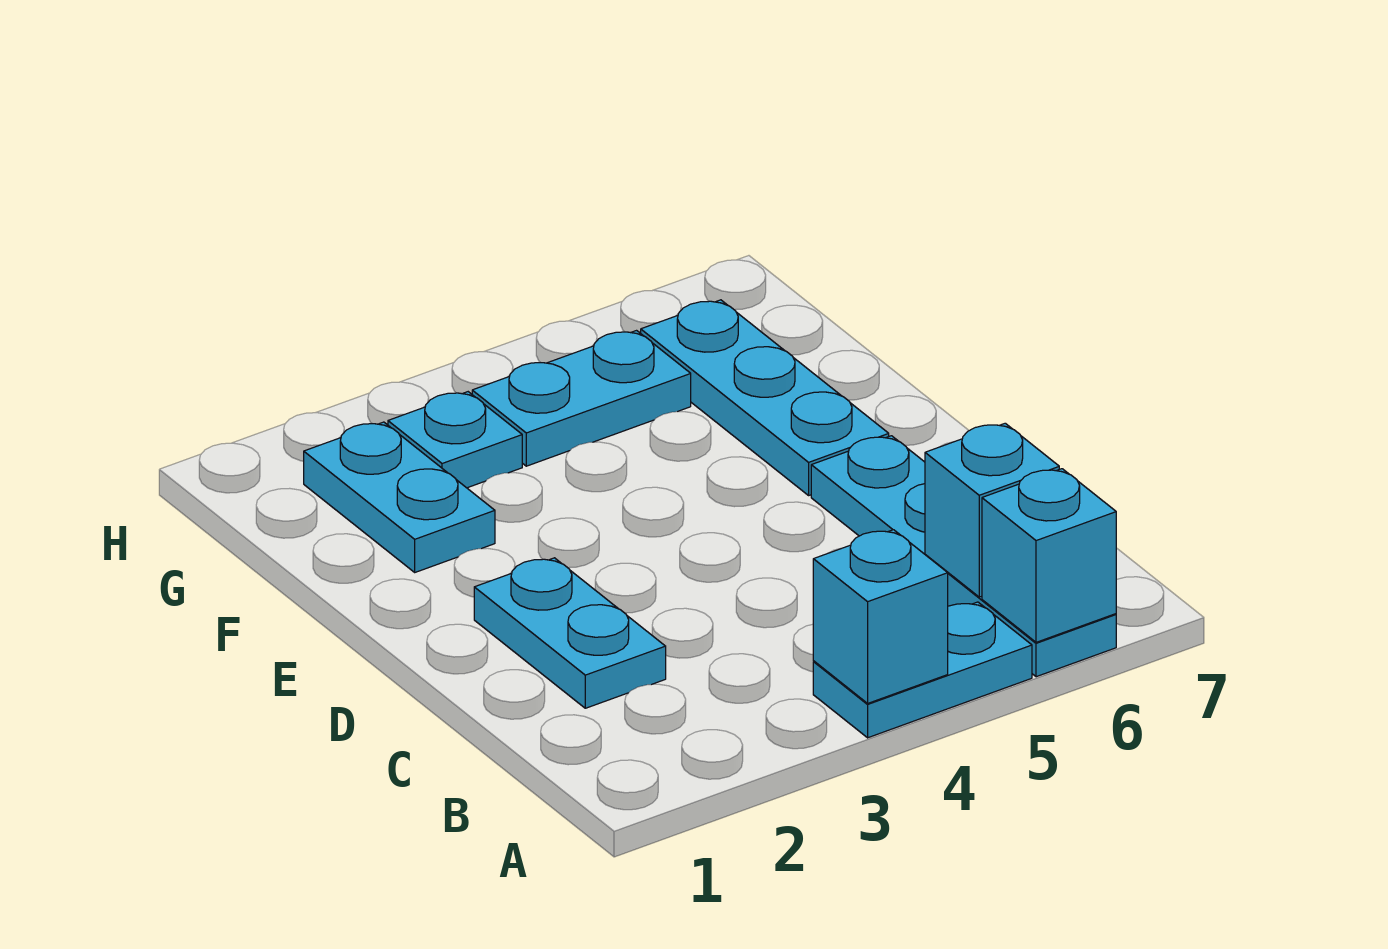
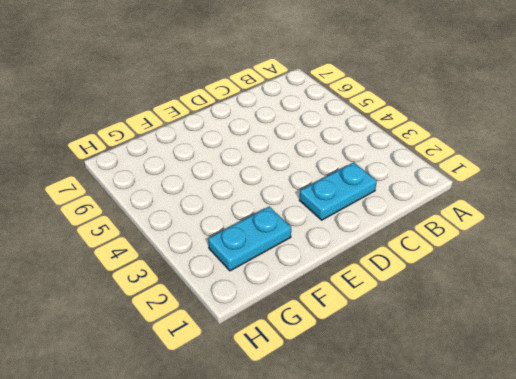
none -> cyan 1x2 plate [813,602,1032,738]
none -> cyan 1x4 plate [811,436,1116,677]

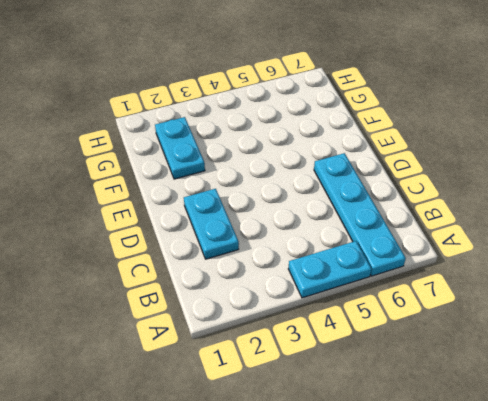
none -> cyan 1x3 plate [641,300,889,495]
none -> cyan 1x1 plate [388,392,522,488]

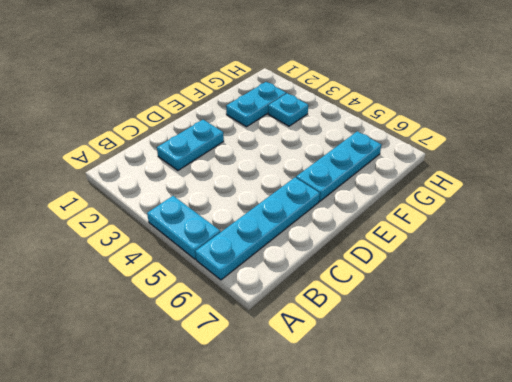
none -> cyan 1x2 plate [472,331,691,466]
none -> cyan 1x1 brick [813,530,948,703]

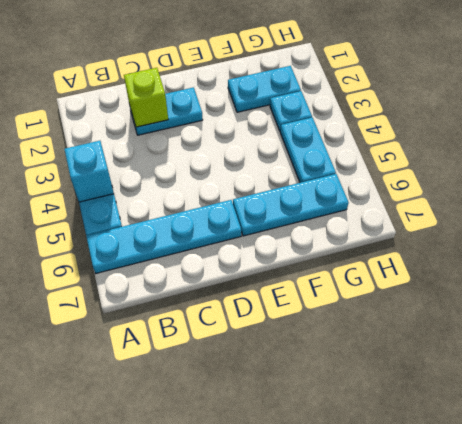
lime 1x1 brick [124,68,168,127] -> none
none -> cyan 1x1 brick [982,469,1116,642]
none -> cyan 1x1 brick [925,423,1059,597]

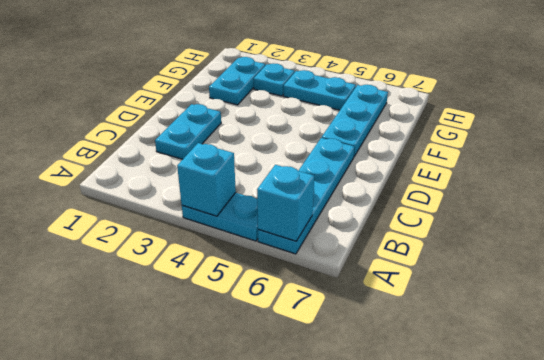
none -> cyan 1x1 brick [925,423,1059,597]

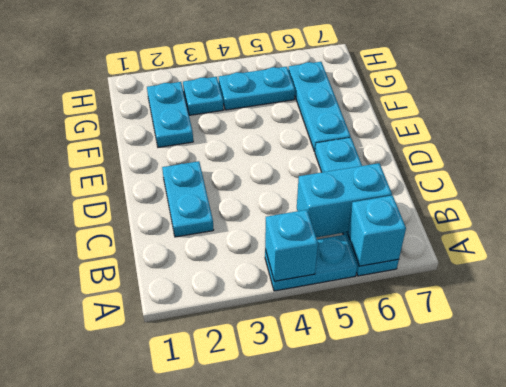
cyan 1x2 brick [297,163,392,237] -> cyan 1x1 brick [925,423,1059,597]

